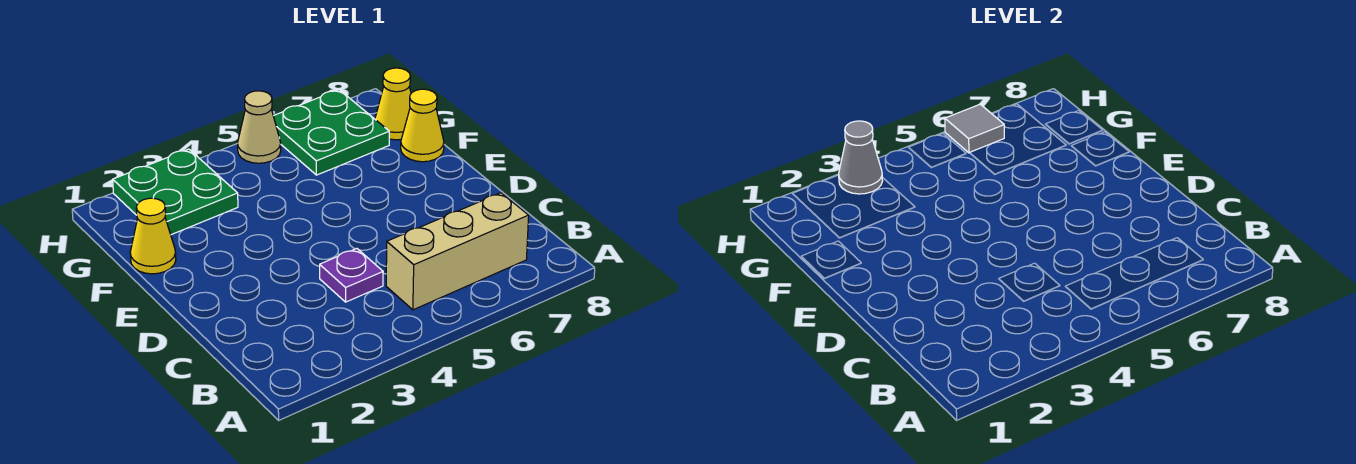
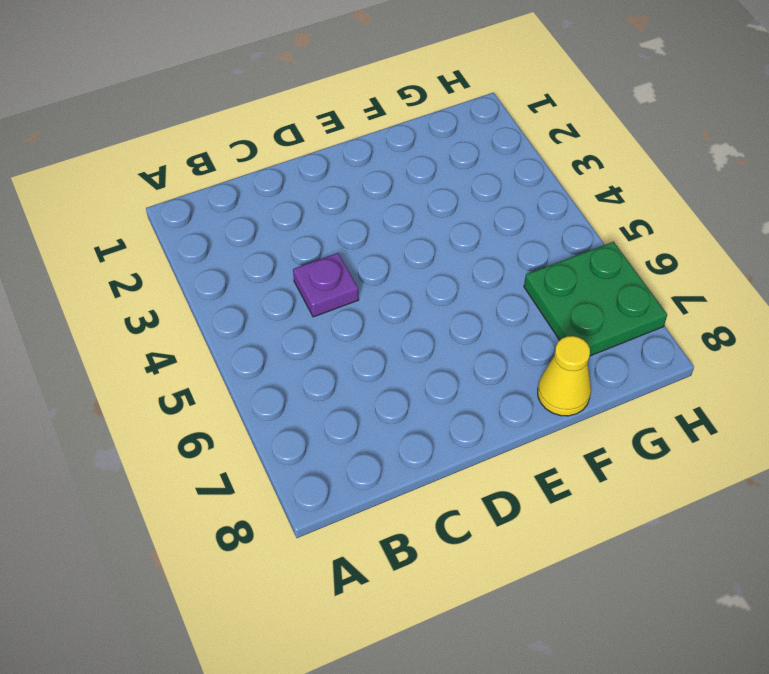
none -> tan 1x3 brick [386,193,529,310]
none -> yellow 1x1 cone [130,198,176,274]

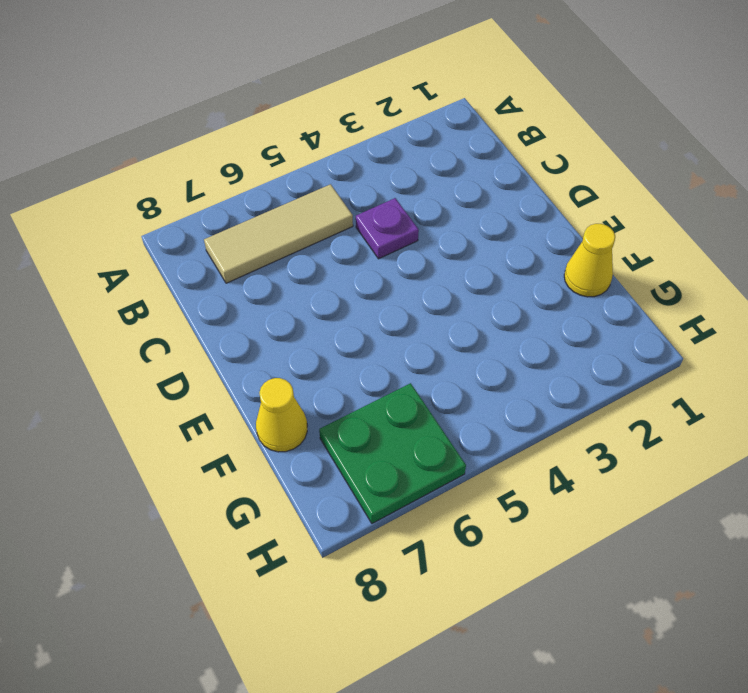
tan 1x3 tile [204,184,353,283] -> tan 1x3 brick [386,193,529,310]
none -> green 2x2 plate [113,149,238,235]
none -> yellow 1x1 cone [375,68,411,140]

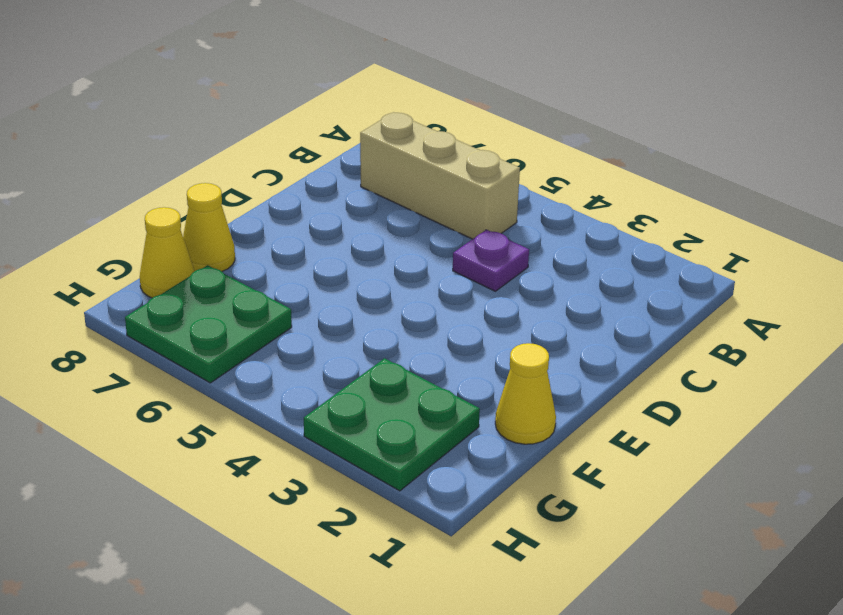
none -> tan 1x1 cone [238,91,281,163]
none -> grey 1x1 cone [839,121,883,194]

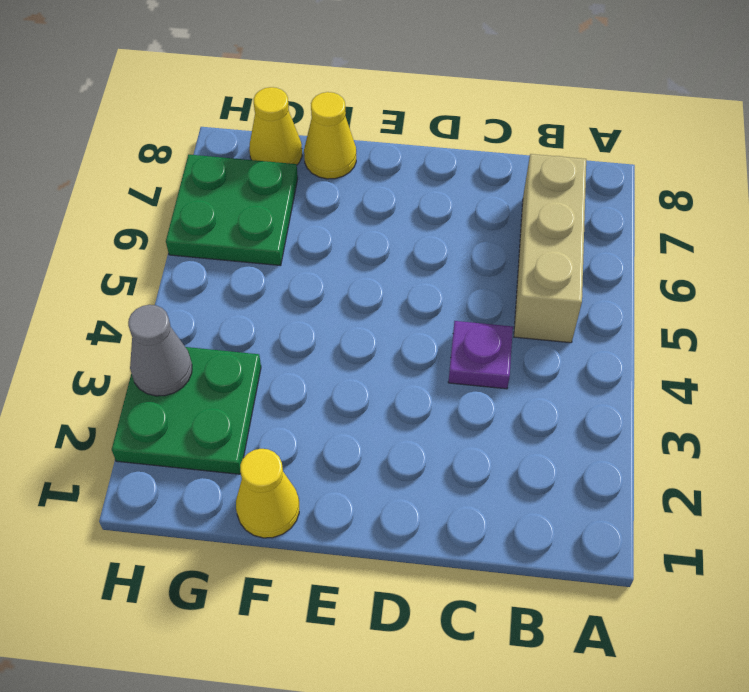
none -> tan 1x1 cone [238,91,281,163]
none -> grey 1x1 tile [945,104,1004,153]

